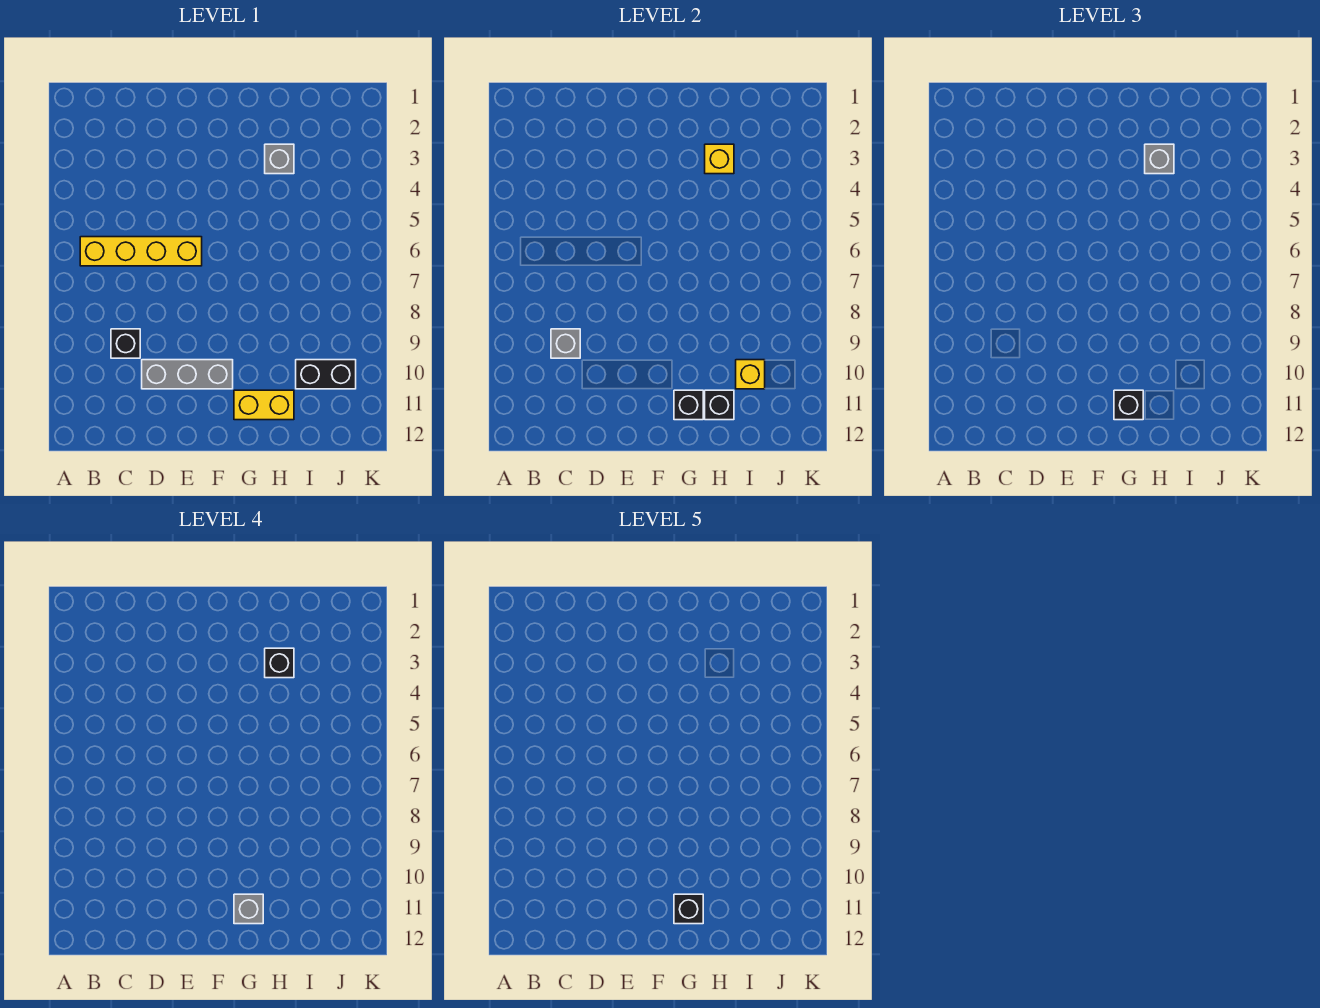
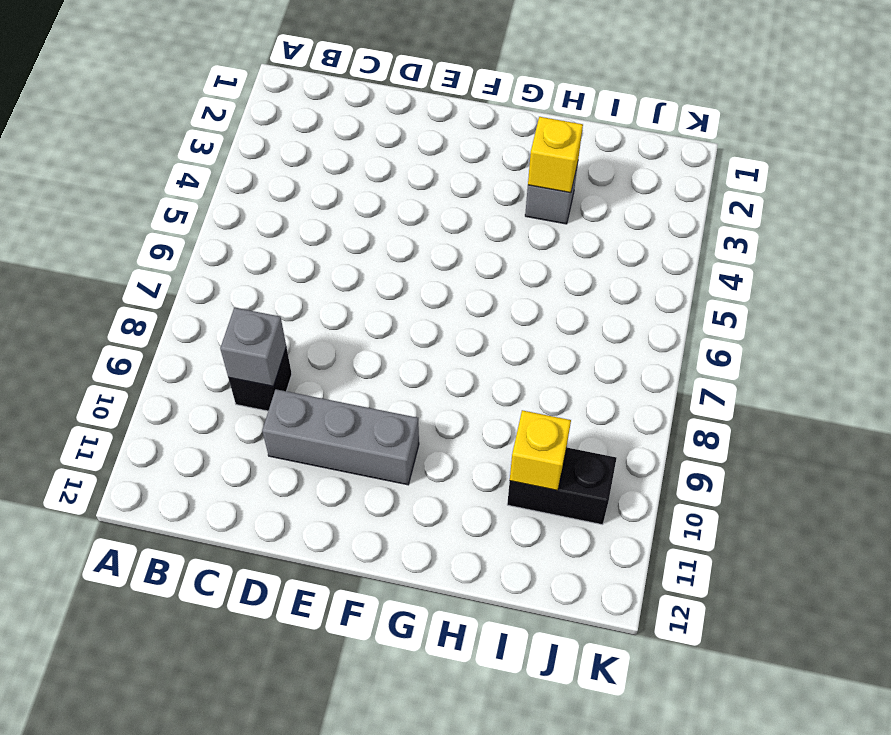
none -> yellow 1x4 brick [80,237,202,266]
none -> yellow 1x2 brick [234,390,294,420]
none -> black 1x1 brick [674,390,703,420]

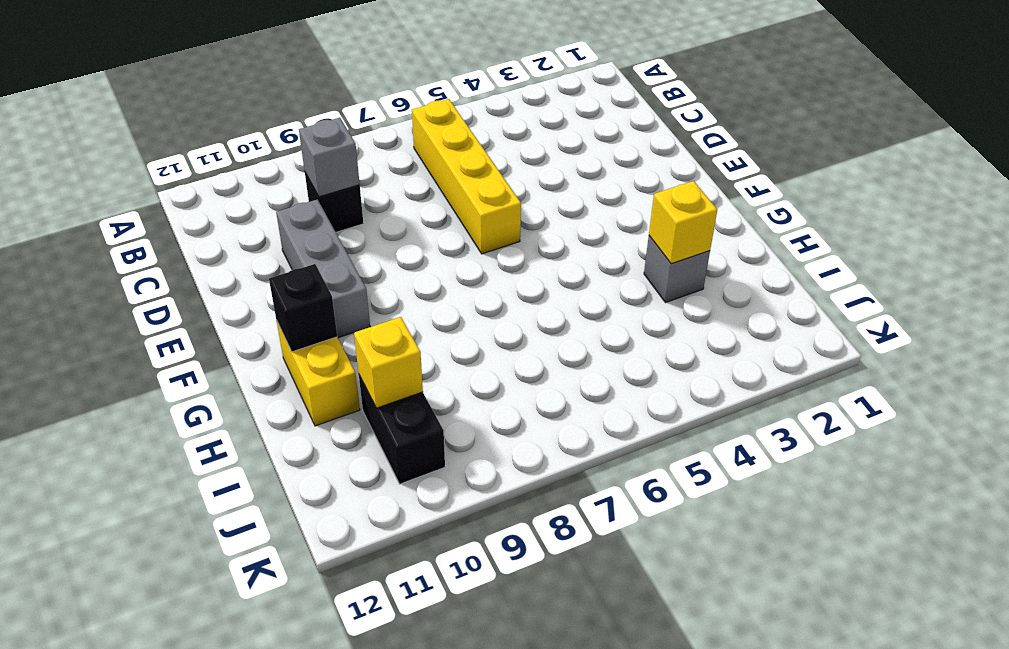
none -> black 1x1 brick [705,390,734,420]
none -> black 1x1 brick [1114,390,1143,420]
none -> grey 1x1 brick [1145,144,1174,174]

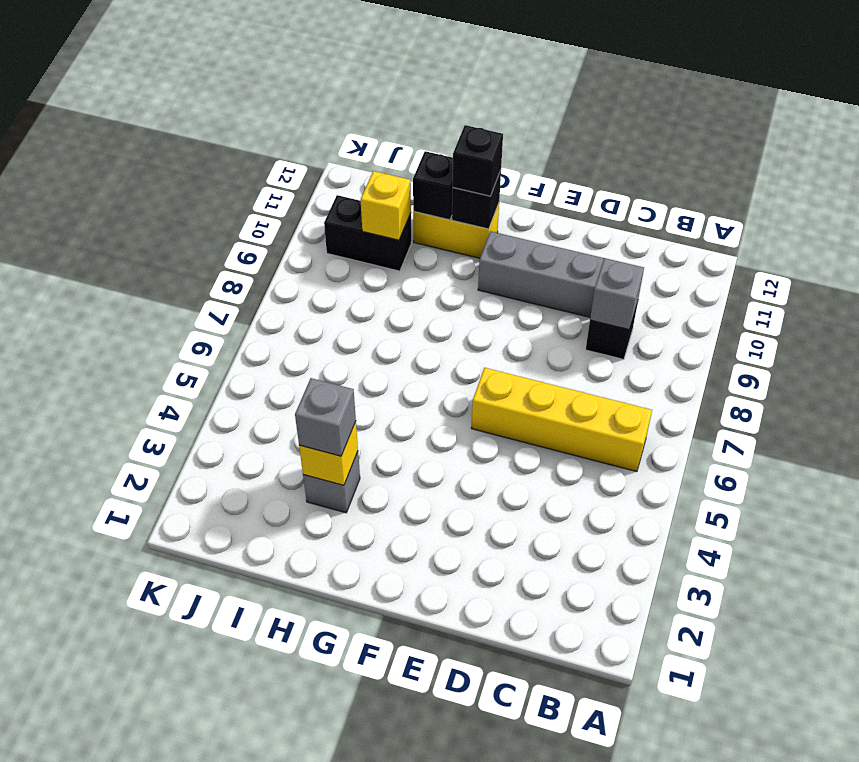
none -> grey 1x1 brick [234,894,263,924]
none -> black 1x1 brick [265,648,294,678]
none -> black 1x1 brick [674,894,703,924]

